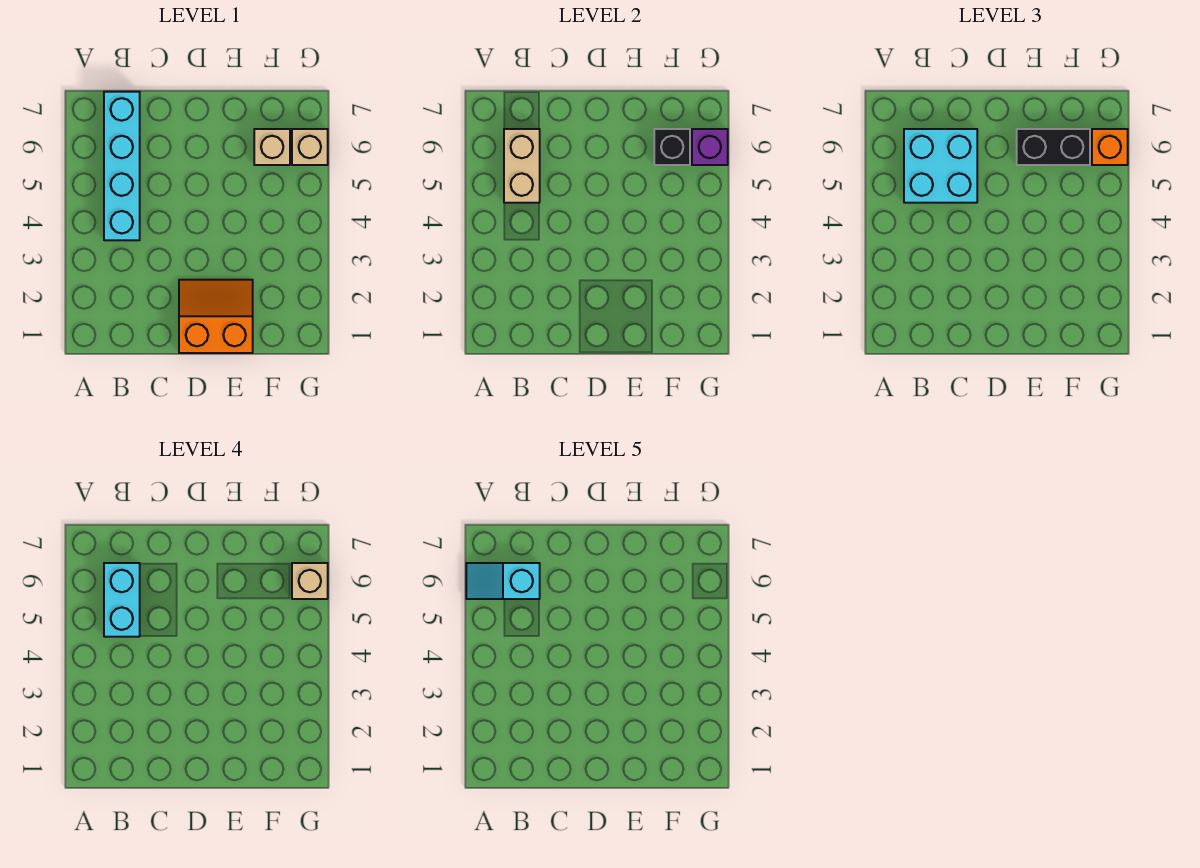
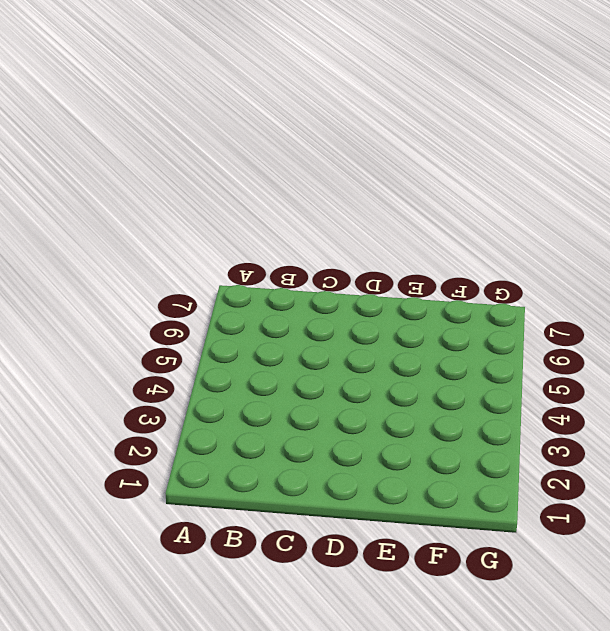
none -> cyan 1x4 brick [104,92,140,240]
none -> orange 2x2 slope [179,280,253,353]
none -> tan 1x1 brick [254,129,290,165]

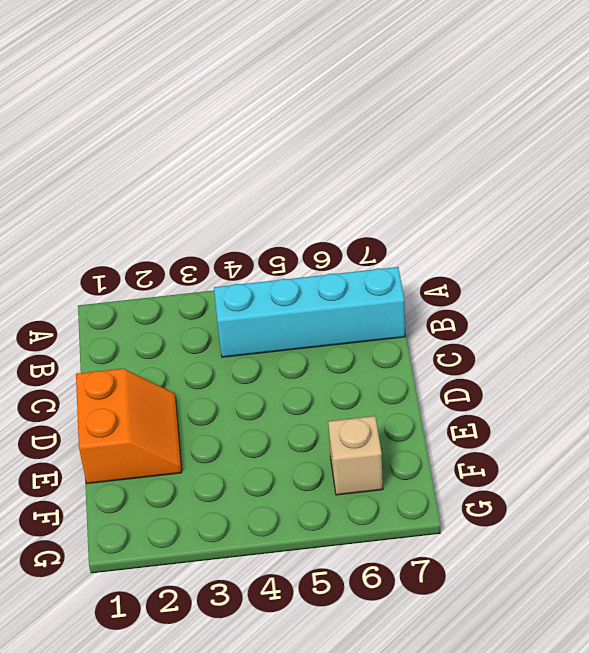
none -> tan 1x1 brick [292,129,328,165]
none -> tan 1x2 brick [504,129,540,203]
none -> black 1x1 brick [654,129,690,165]

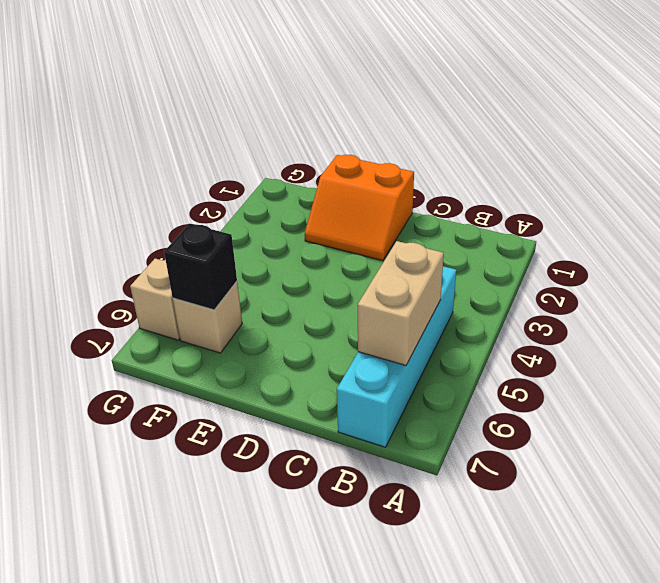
none -> purple 1x1 brick [692,129,728,165]
none -> cyan 2x2 brick [904,129,977,203]
none -> black 1x2 brick [1017,129,1090,165]

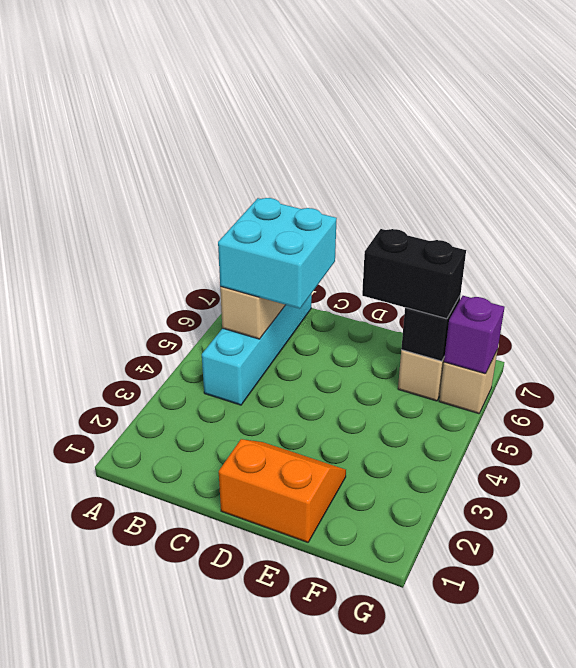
none -> orange 1x1 brick [1092,129,1128,165]
none -> cyan 1x2 brick [104,563,140,637]
none -> tan 1x1 brick [292,563,328,599]

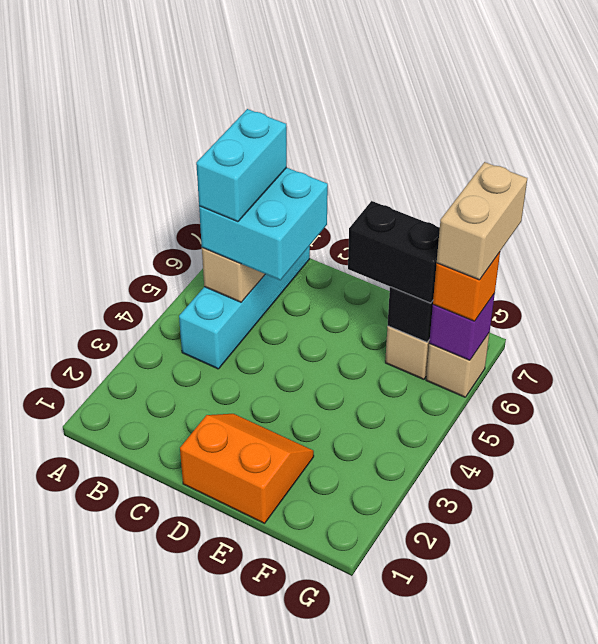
tan 1x2 brick [437,162,527,280] -> tan 1x1 brick [292,563,328,599]
none -> cyan 1x2 slope [466,563,540,599]

